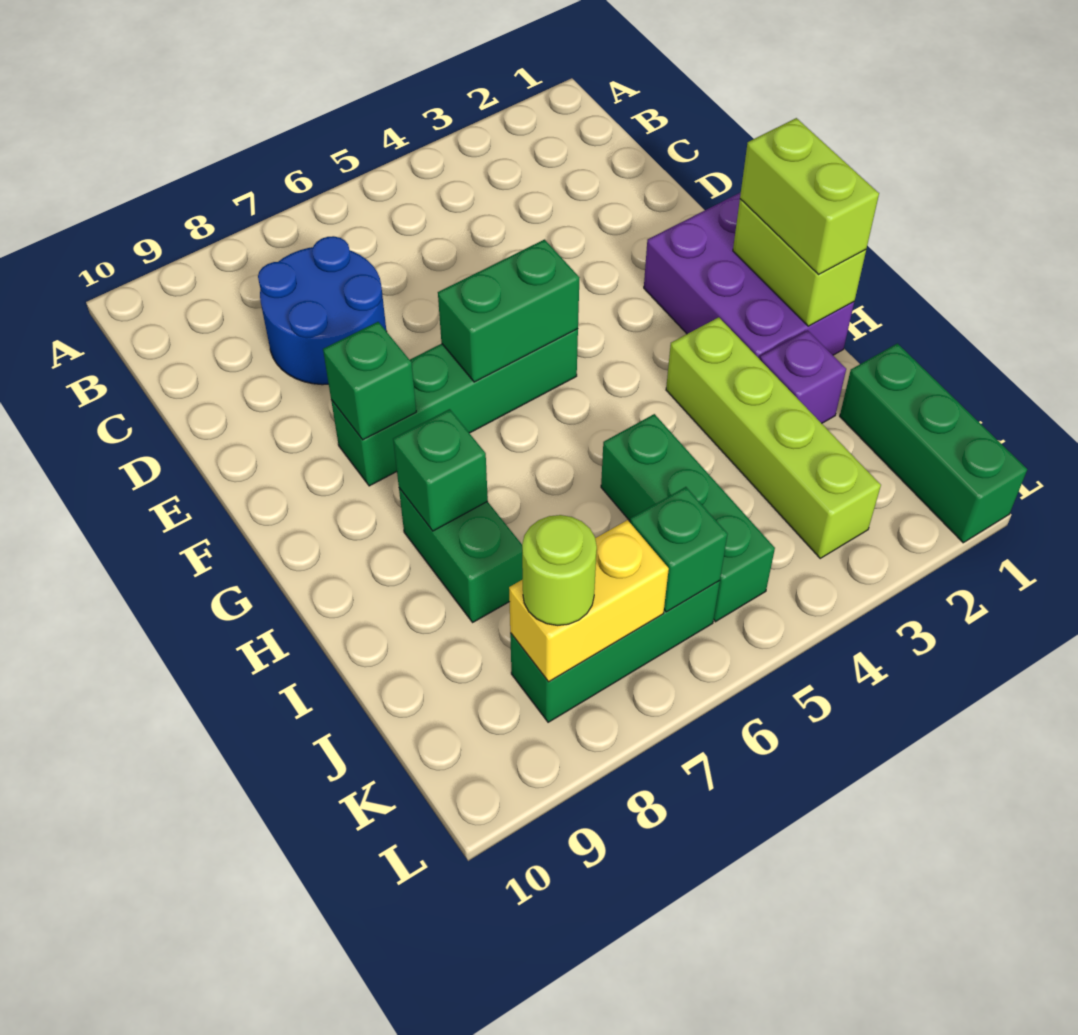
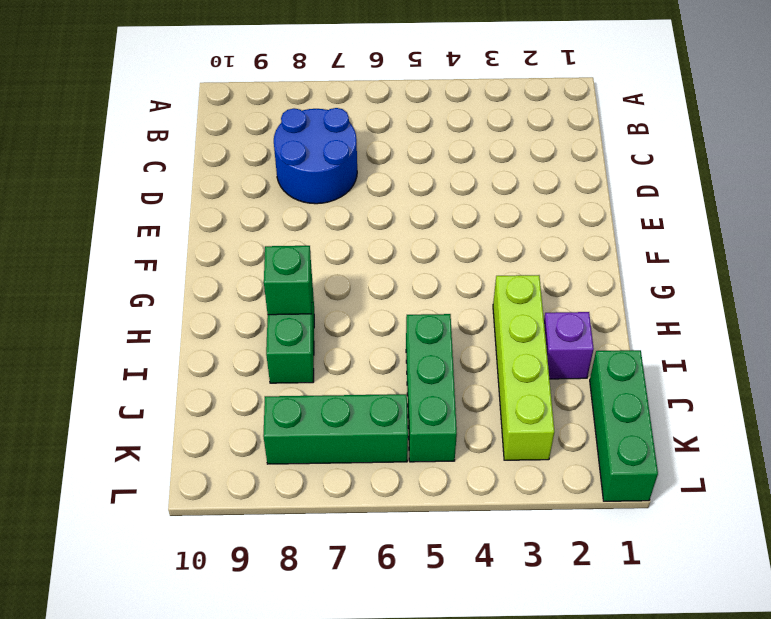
none -> purple 2x3 brick [644,192,854,359]
none -> green 1x4 brick [331,329,578,486]
none -> green 1x2 brick [438,240,579,382]

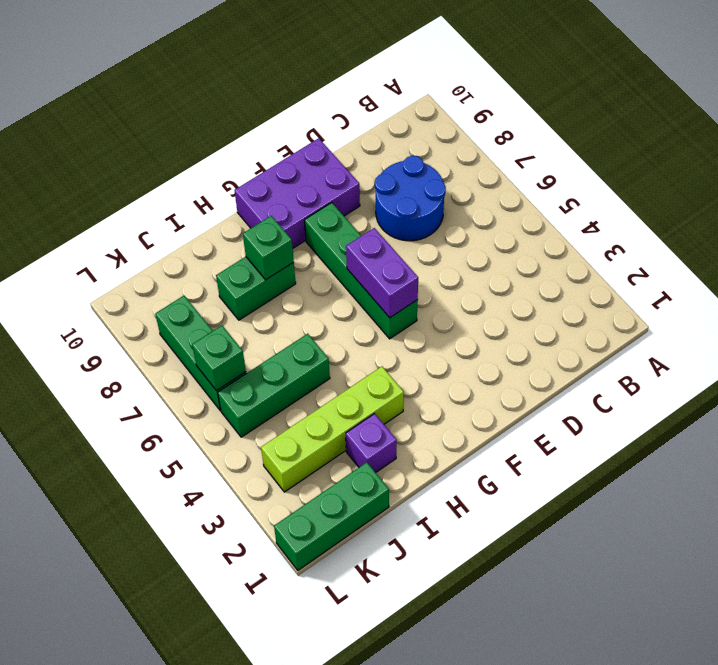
purple 2x3 brick [234,138,360,248] -> purple 2x3 brick moved to [644,192,854,359]
purple 1x2 brick [346,228,418,318] -> green 1x2 brick [438,240,579,382]
none -> green 1x1 brick [323,322,416,440]
none -> lime 1x2 brick [733,199,866,326]
none -> yellow 1x2 brick [509,520,669,682]

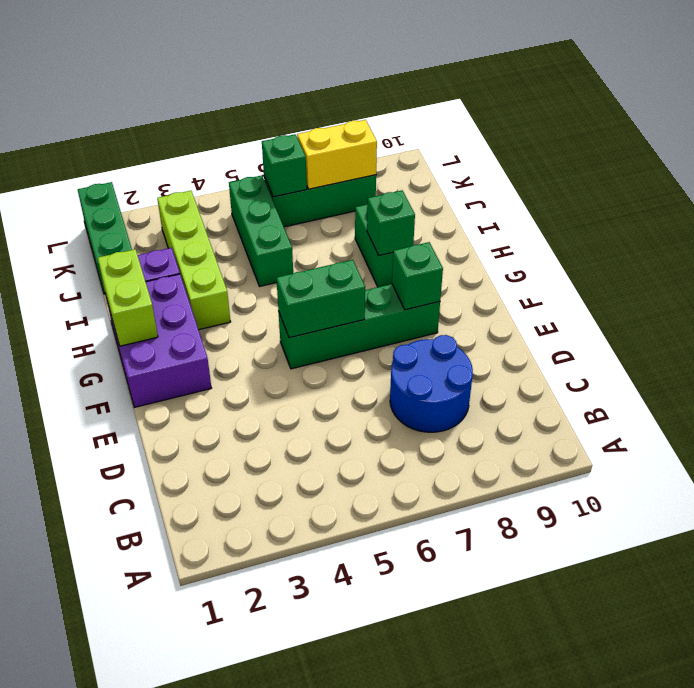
none -> lime 1x2 brick [740,118,879,274]
none -> lime 1x1 round brick [522,515,597,625]

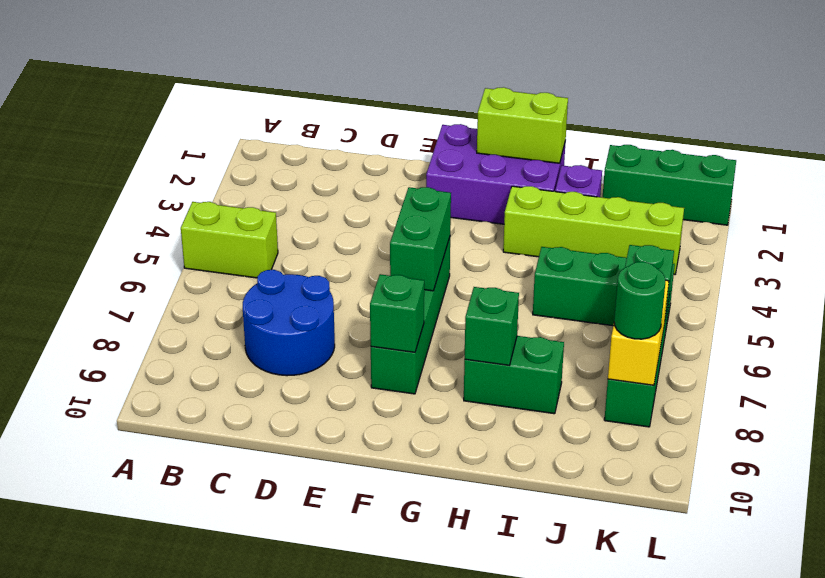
lime 1x2 brick [181,202,278,278] -> lime 1x2 brick moved to [740,118,879,274]
green 1x1 round brick [614,262,665,339] -> lime 1x1 round brick [522,515,597,625]

